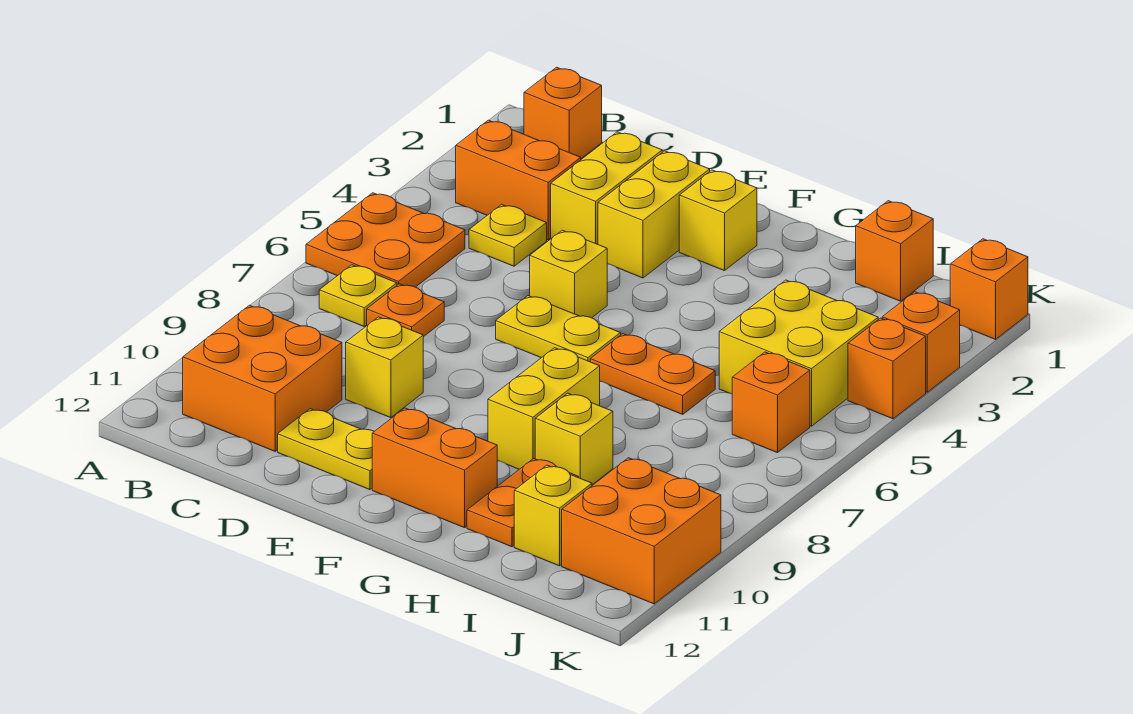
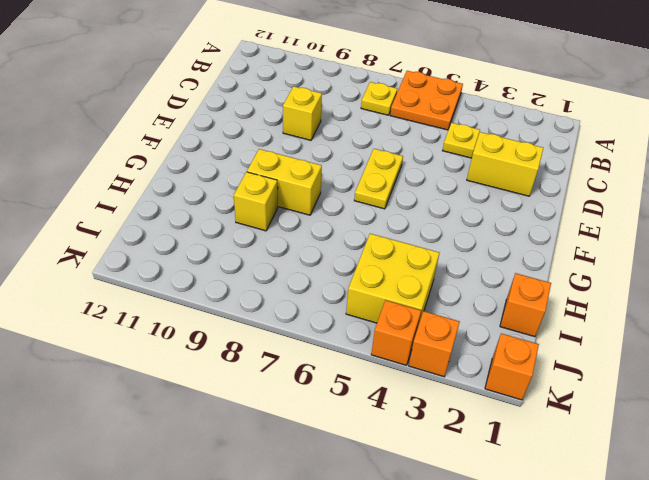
none -> orange 1x1 brick [524,67,602,159]
none -> orange 1x2 brick [456,120,581,240]
none -> orange 2x2 brick [183,305,342,451]

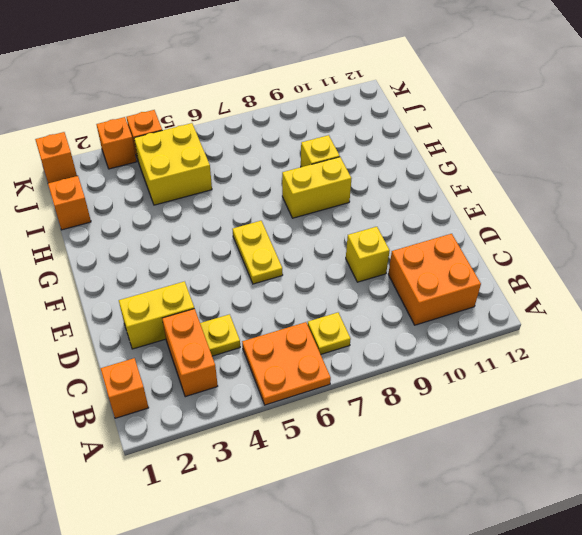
none -> orange 1x1 plate [367,284,444,337]
none -> yellow 1x2 plate [278,409,374,490]
none -> yellow 1x2 brick [598,151,710,278]

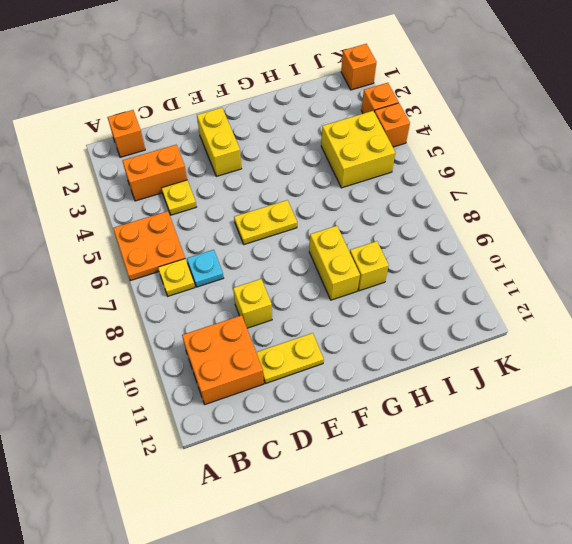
cyan 1x1 plate [187,250,224,287] -> orange 1x1 plate [367,284,444,337]
none -> yellow 1x2 brick [551,132,662,244]
none -> yellow 1x1 brick [530,230,607,318]
none -> yellow 1x1 brick [679,170,757,271]

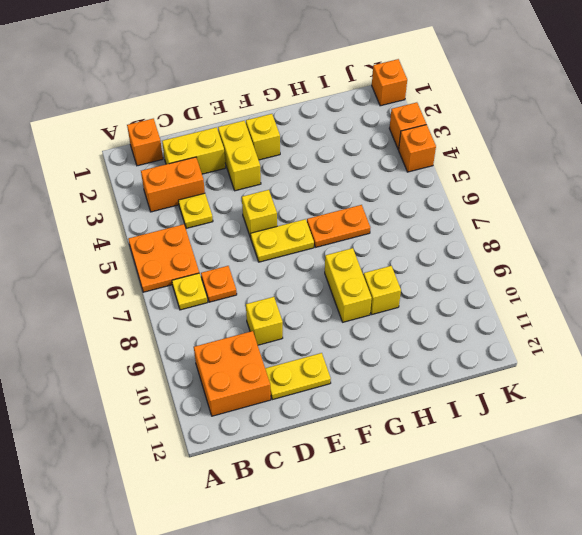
yellow 1x2 brick [162,127,225,174] -> yellow 1x2 brick turned to [551,132,662,244]
none -> orange 1x2 brick [372,408,497,528]
none -> orange 1x2 plate [467,458,579,547]
none -> orange 1x1 brick [856,201,933,301]

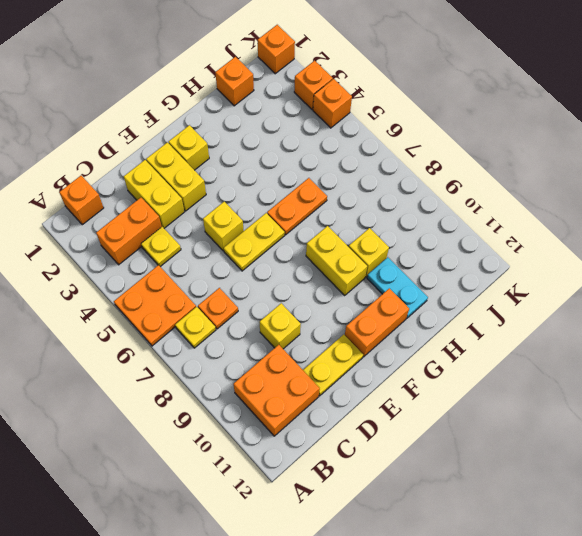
cyan 1x2 plate [367,257,428,318] -> orange 1x2 plate [467,458,579,547]
none -> yellow 2x2 brick [719,280,878,426]
none -> yellow 1x1 brick [514,465,592,566]
none -> orange 1x1 brick [732,352,810,453]

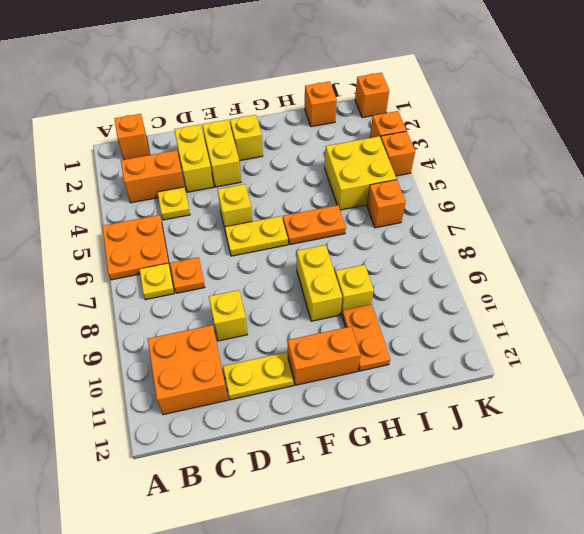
none -> yellow 1x1 brick [514,465,592,566]
none -> orange 2x2 brick [562,458,721,604]

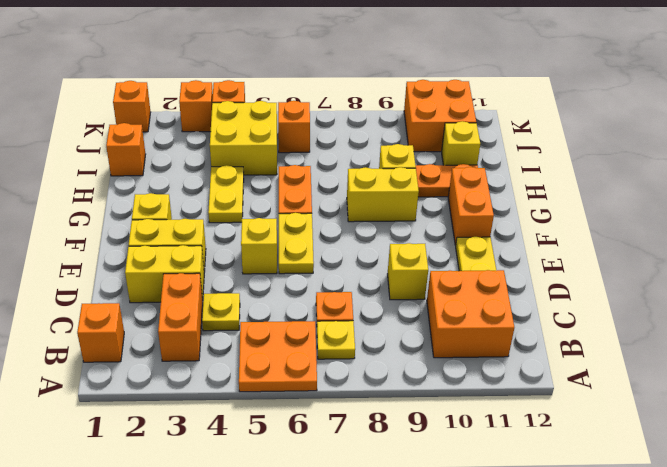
yellow 1x2 plate [208,165,244,223] -> none

